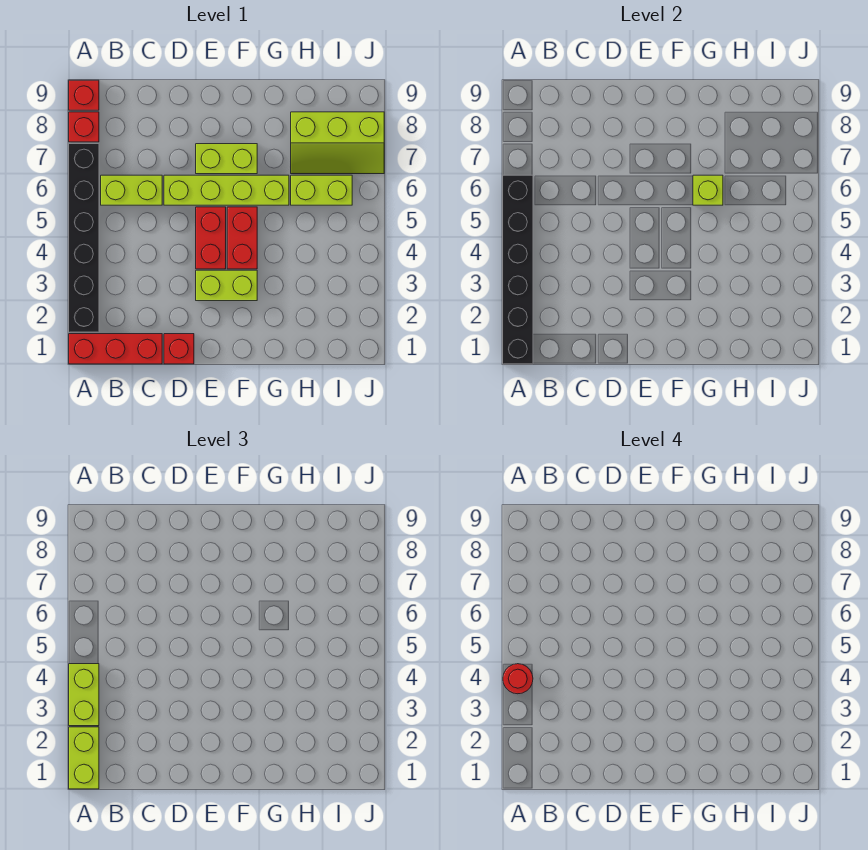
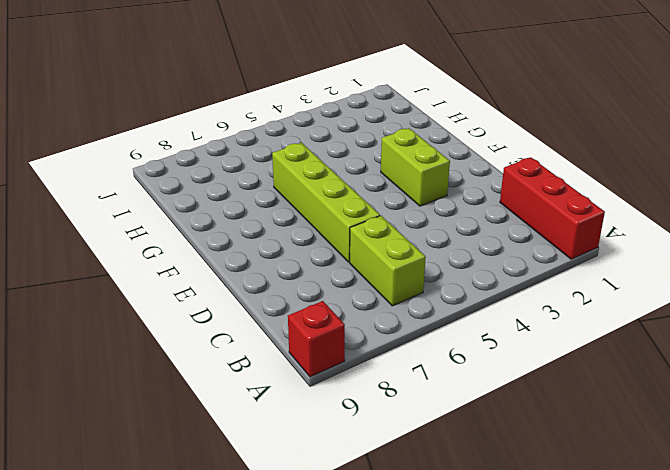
none -> black 1x6 brick [69,144,99,332]
none -> red 1x1 brick [69,112,99,142]
none -> red 1x1 brick [164,334,194,364]

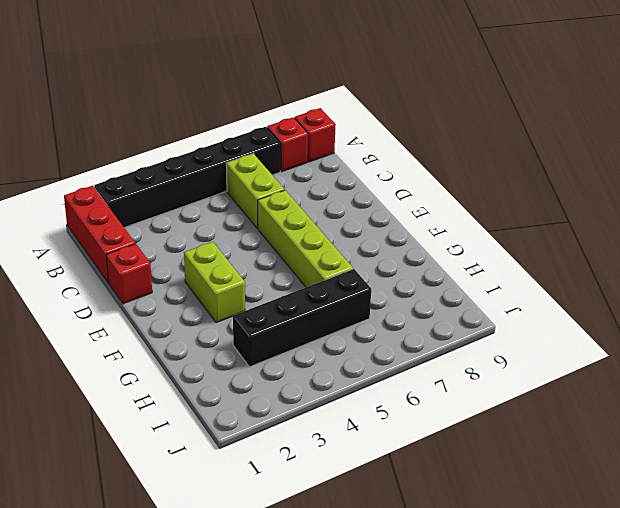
black 1x4 brick [233,269,371,367] -> lime 1x2 brick [291,175,352,205]
none -> red 1x2 brick [196,207,226,269]
none -> lime 1x2 brick [196,144,257,174]
none -> red 1x2 brick [227,207,257,269]

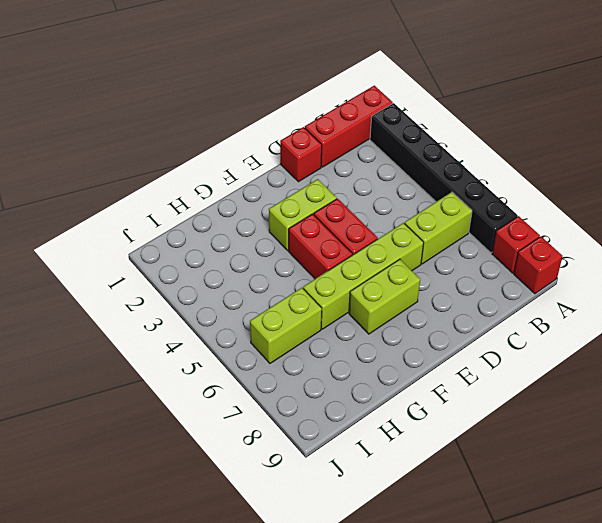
none -> lime 2x3 slope [291,112,384,174]
none -> black 1x6 brick [503,175,533,364]
none -> lime 1x1 brick [693,175,723,205]

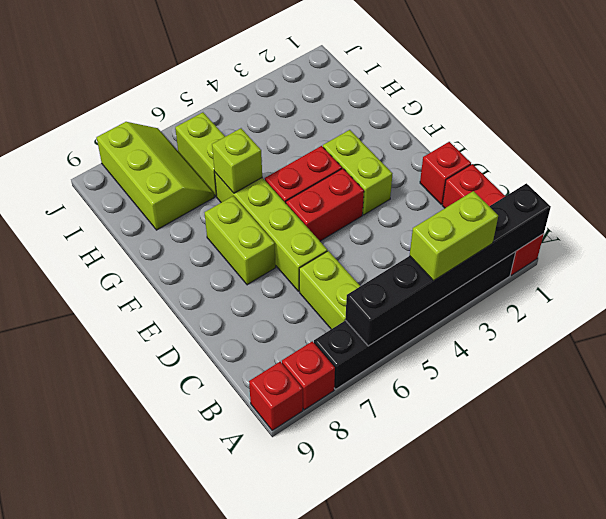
none -> lime 1x2 brick [69,727,99,789]
none -> red 1x1 round brick [503,664,533,694]

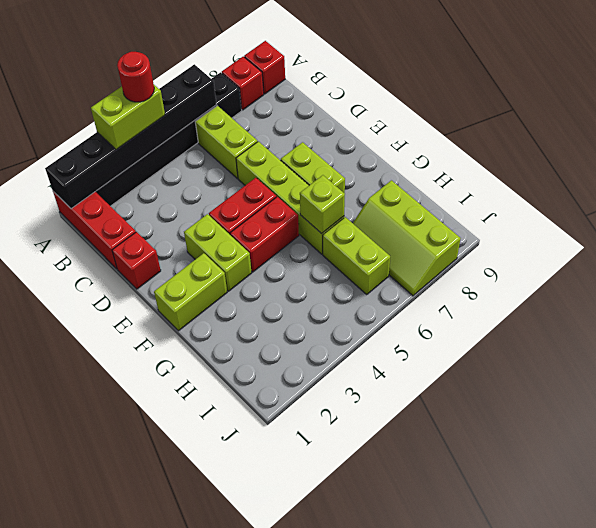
lime 1x2 brick [154,253,227,331] -> lime 1x2 brick moved to [69,727,99,789]

